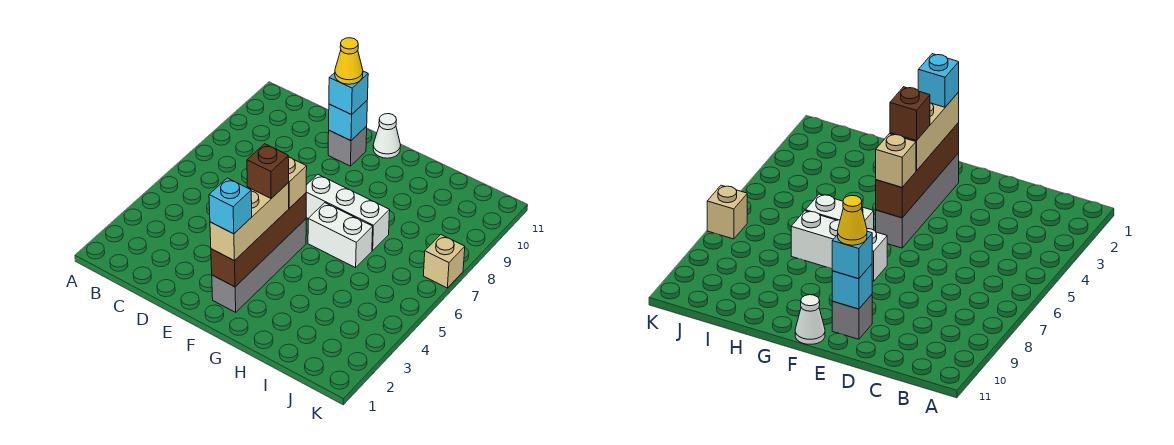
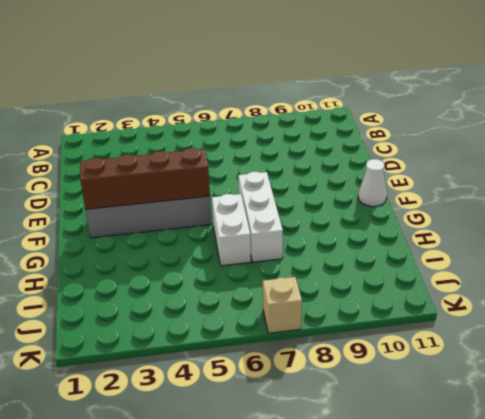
none -> grey 1x1 brick [328,126,367,166]
none -> cyan 1x1 brick [329,101,367,141]
none -> cyan 1x1 brick [329,71,368,115]

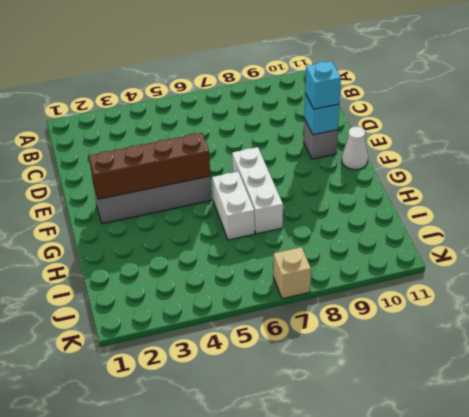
none -> tan 1x3 brick [210,183,289,261]
none -> tan 1x1 brick [288,157,307,208]
none -> yellow 1x1 cone [335,38,363,84]

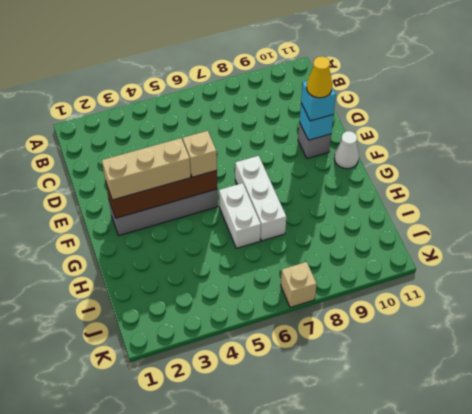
none -> cyan 1x1 brick [209,178,252,234]
none -> brown 1x1 brick [247,144,289,198]

